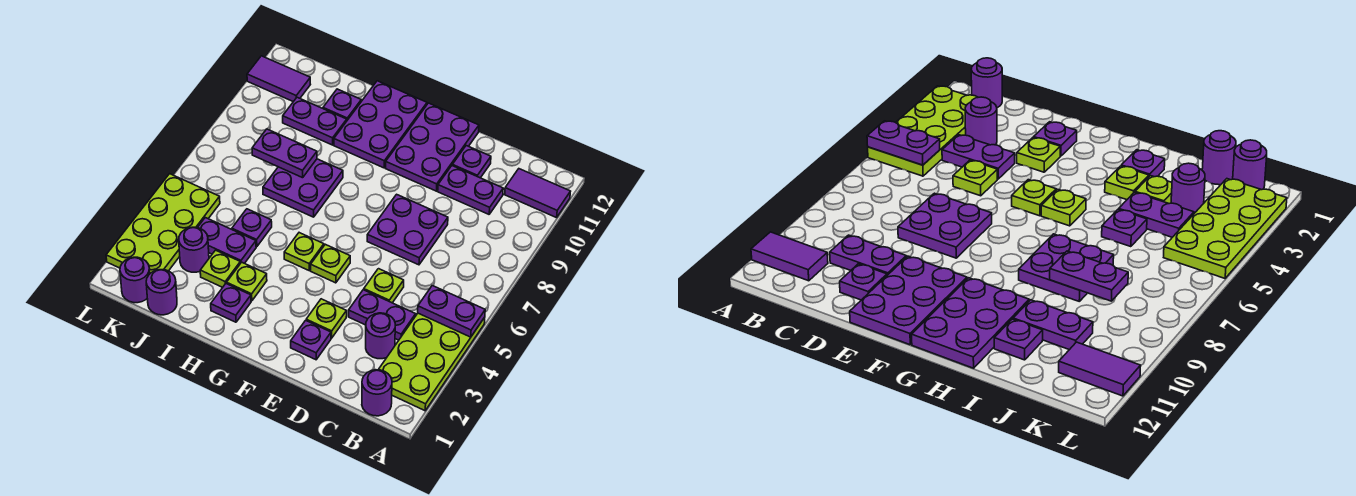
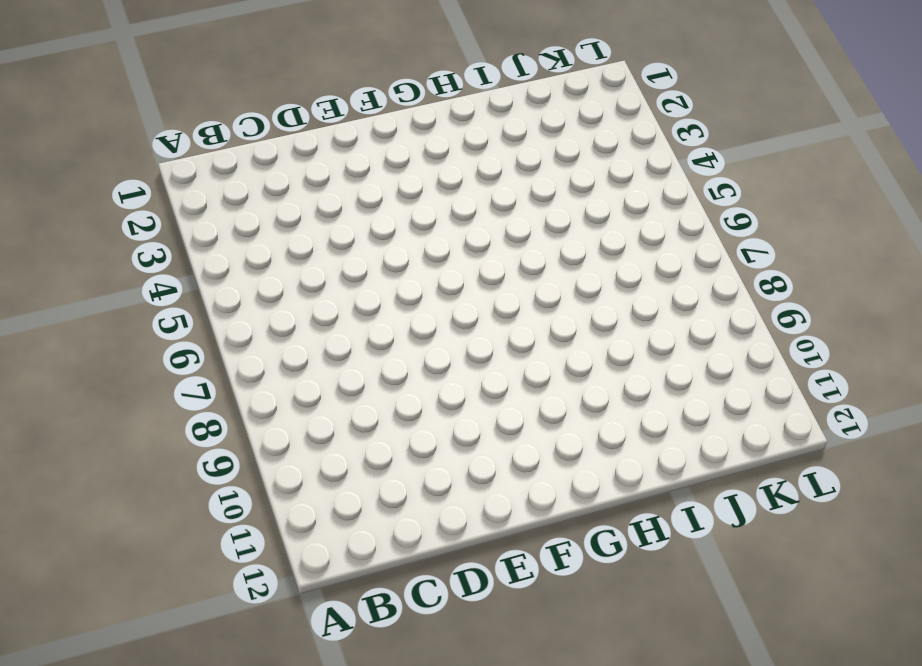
none -> lime 2x4 plate [378,313,485,411]
none -> purple 1x2 tile [505,169,570,218]
none -> purple 1x1 round brick [362,370,392,416]
none -> purple 1x1 round brick [366,313,395,359]

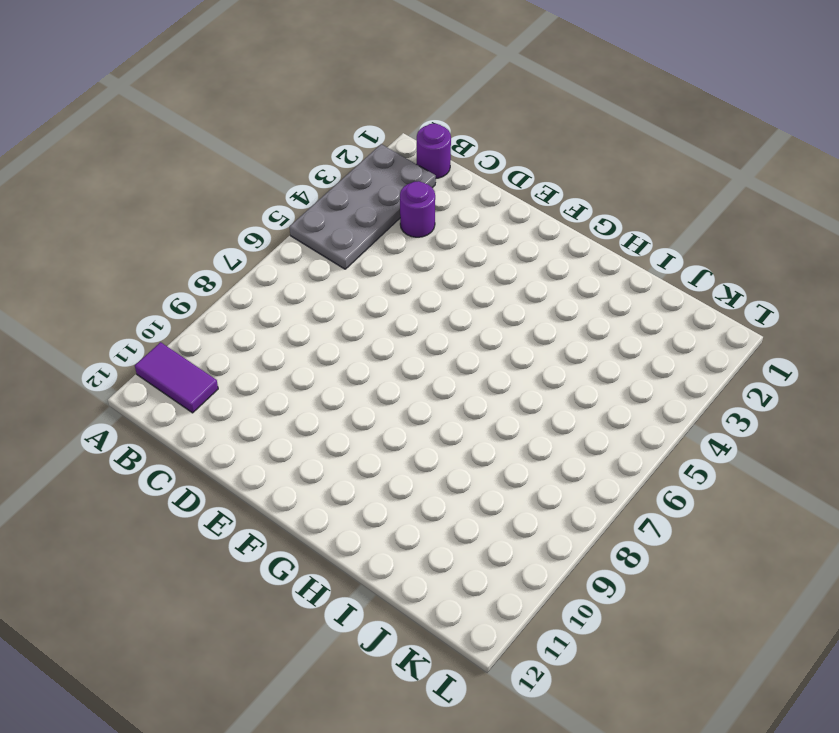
grey 2x4 plate [290,144,436,269] -> lime 2x4 plate [378,313,485,411]
none -> purple 1x2 plate [349,290,416,340]
none -> purple 1x2 plate [438,166,503,214]
none -> lime 1x1 plate [364,269,404,303]
none -> purple 2x2 plate [367,194,448,265]

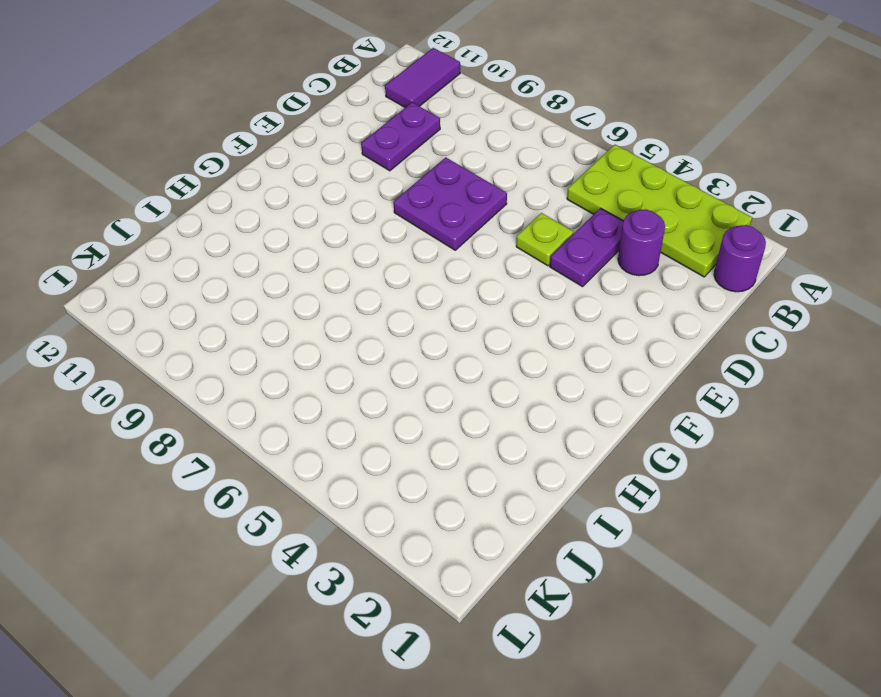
none -> purple 1x1 plate [452,146,491,178]
none -> purple 1x1 plate [291,320,331,360]
none -> lime 1x1 plate [306,299,347,338]
none -> purple 2x3 plate [386,103,479,191]

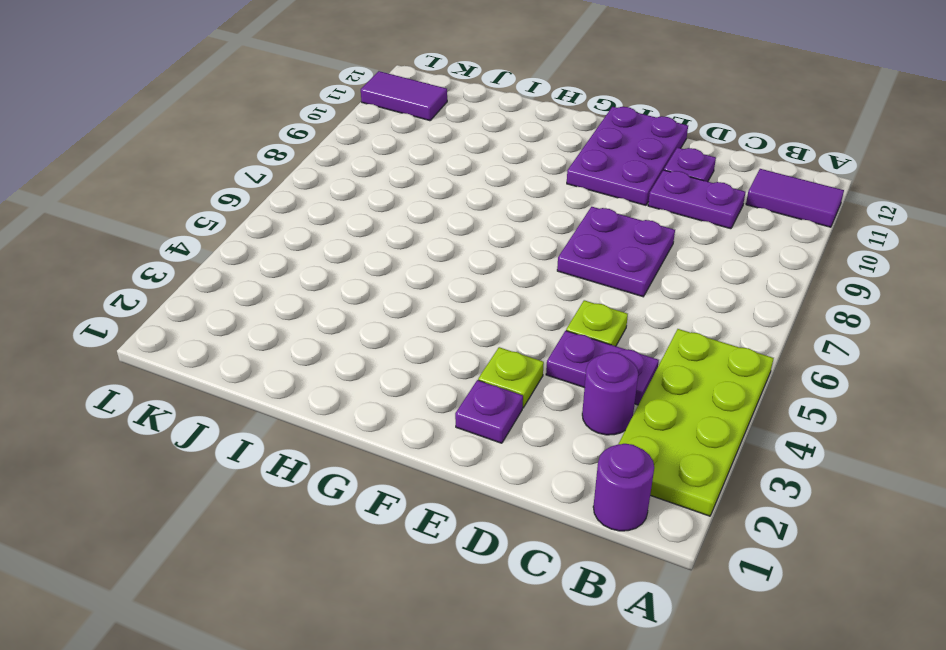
none -> lime 1x1 plate [311,244,350,283]
none -> lime 1x1 plate [284,233,324,270]
none -> purple 2x3 plate [334,81,427,168]
none -> purple 1x1 plate [211,283,251,322]

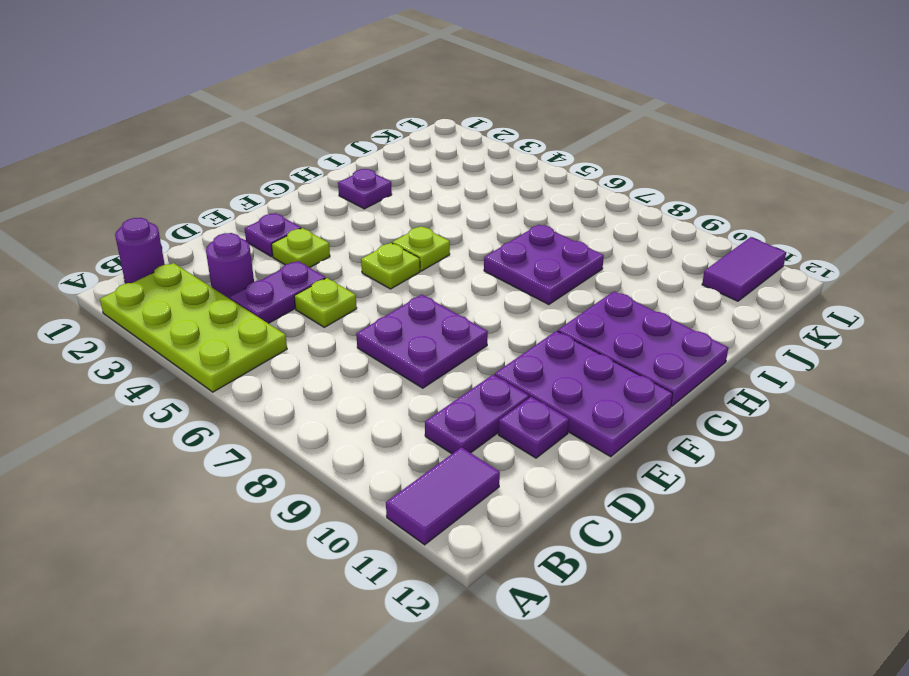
none -> lime 1x1 plate [227,262,267,301]
none -> lime 1x1 plate [200,250,240,287]
none -> purple 1x2 plate [197,218,256,263]
none -> purple 1x1 plate [232,209,272,247]

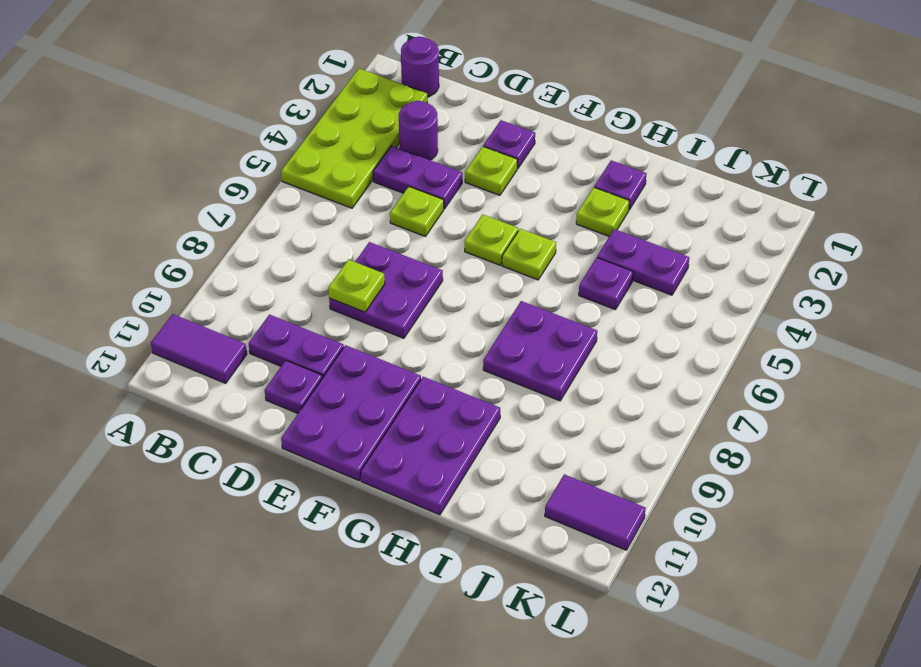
lime 1x1 plate [329,260,385,312] -> lime 1x1 plate moved to [200,250,240,287]
none -> purple 1x2 plate [283,97,347,145]
none -> purple 1x1 plate [323,89,361,120]
none -> purple 1x1 round brick [146,270,177,315]
none -> purple 1x1 round brick [179,227,209,272]

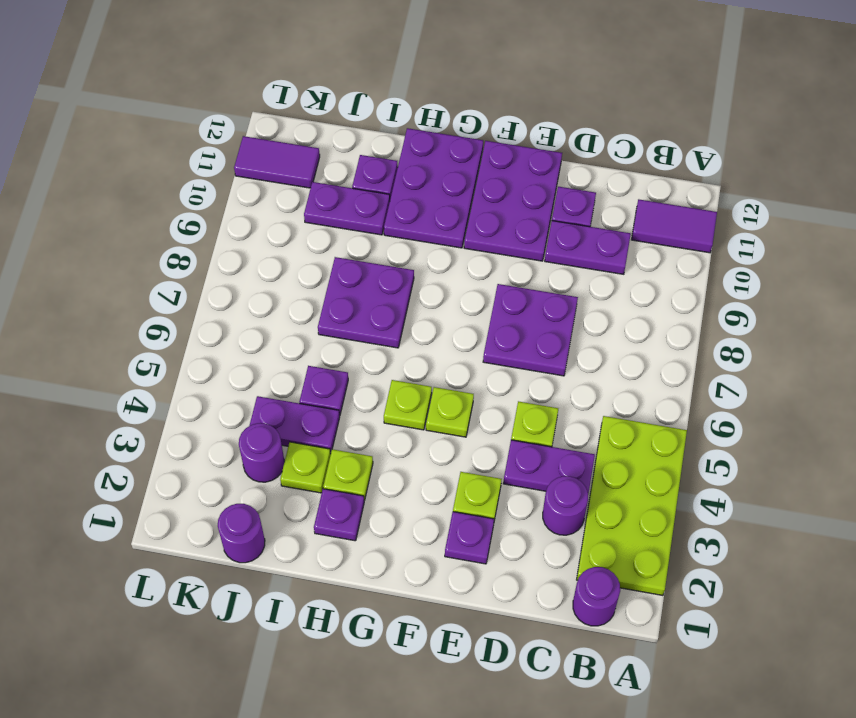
none -> purple 1x1 round brick [120,257,150,303]
none -> lime 2x4 plate [106,174,220,273]
none -> purple 1x2 plate [418,286,485,337]
none -> purple 1x2 plate [252,129,317,178]

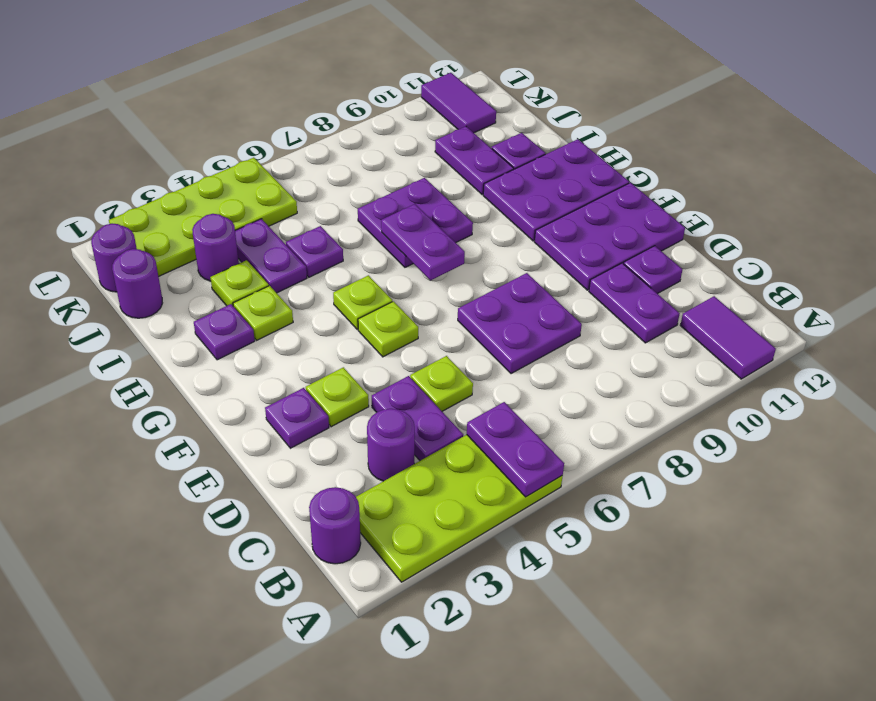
purple 1x2 plate [381,204,465,280] -> purple 1x2 plate moved to [252,129,317,178]

